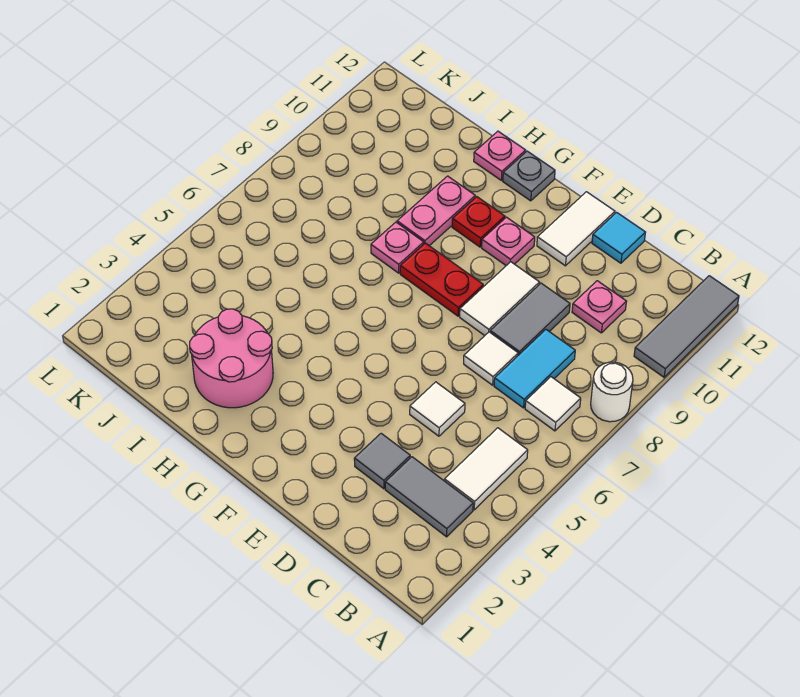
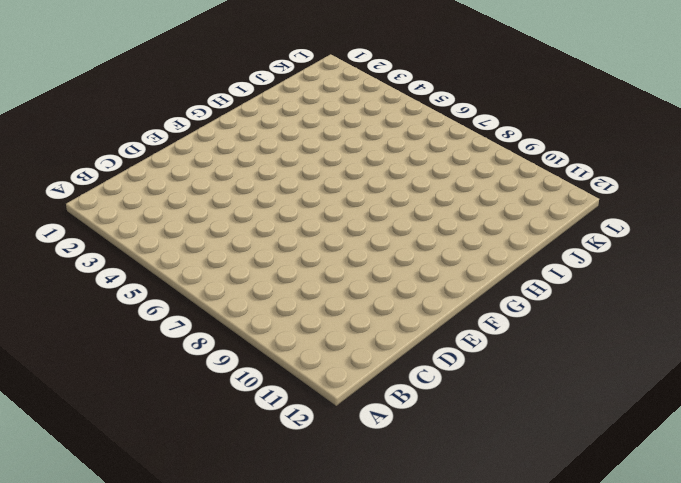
none -> white 1x1 round brick [591,362,633,422]
none -> grey 1x3 tile [634,276,739,377]
none -> grey 1x2 tile [385,457,473,537]

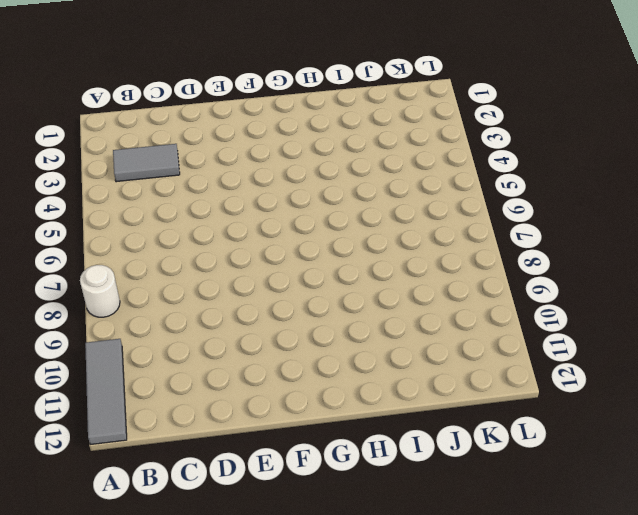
none -> white 1x2 tile [444,428,528,510]
none -> white 1x1 tile [525,377,581,431]
none -> cyan 1x2 tile [494,330,575,408]

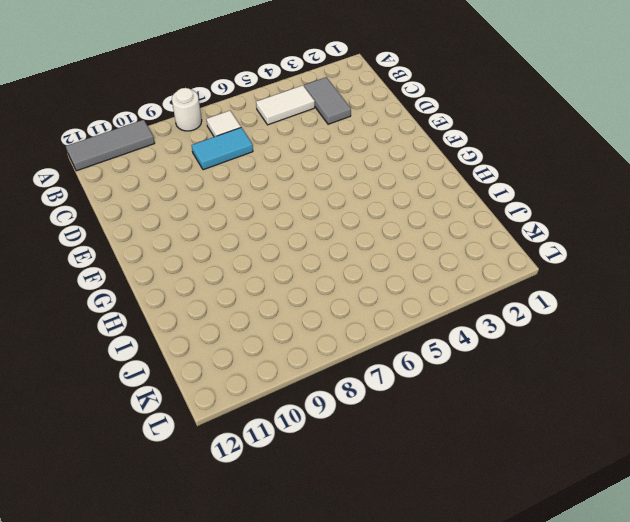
none -> pink 1x1 plate [572,281,627,333]
none -> grey 1x1 tile [354,433,410,489]
none -> white 1x1 tile [410,382,465,436]

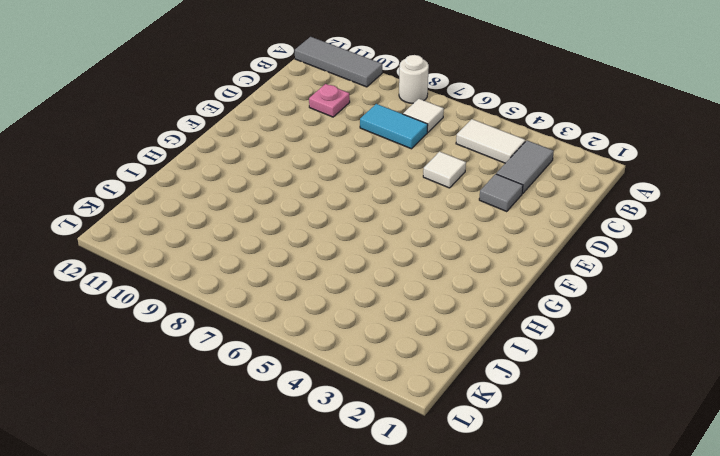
none -> white 1x1 tile [464,332,518,385]
none -> grey 1x2 tile [490,283,570,355]
none -> cyan 1x1 tile [592,212,646,263]

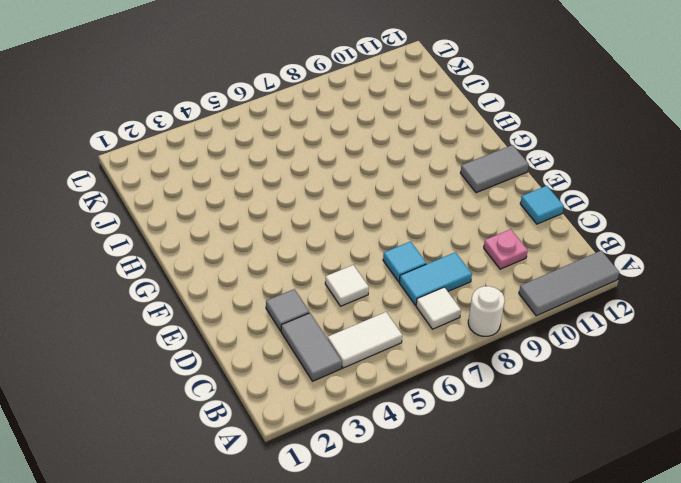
cyan 1x1 tile [383,242,426,282] -> white 1x1 tile [464,332,518,385]
grey 1x2 tile [461,145,529,193] -> grey 1x2 tile moved to [490,283,570,355]
none -> white 1x2 tile [460,262,540,336]
none -> white 1x2 tile [537,192,615,266]
none -> red 1x2 plate [400,243,483,316]

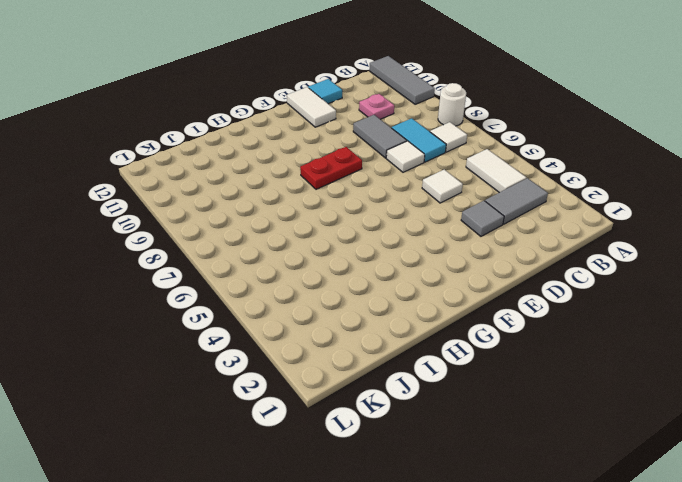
none -> white 1x2 tile [460,262,540,336]
none -> pink 1x1 plate [482,217,535,266]
none -> red 1x1 plate [452,197,505,247]

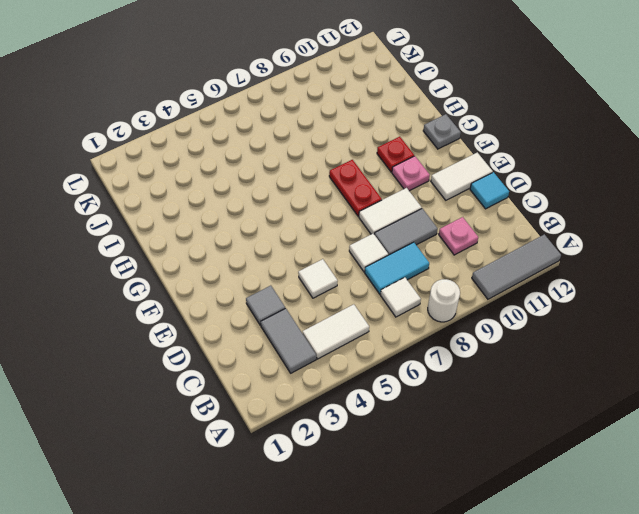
none -> pink 2x2 round brick [190,309,273,408]
none -> pink 1x1 plate [371,222,424,273]
none -> pink 1x2 plate [397,176,475,246]

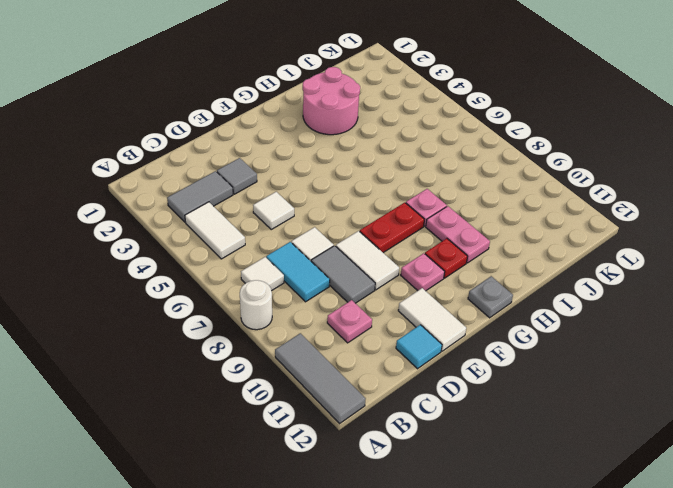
none -> pink 1x1 plate [474,131,526,180]

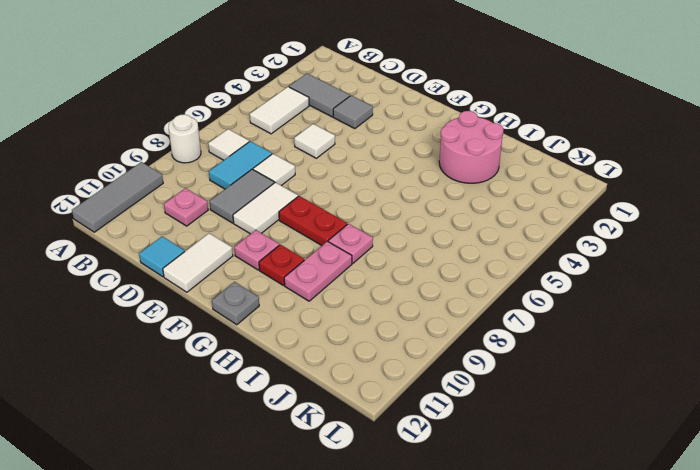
none -> pink 1x1 plate [474,131,526,180]

